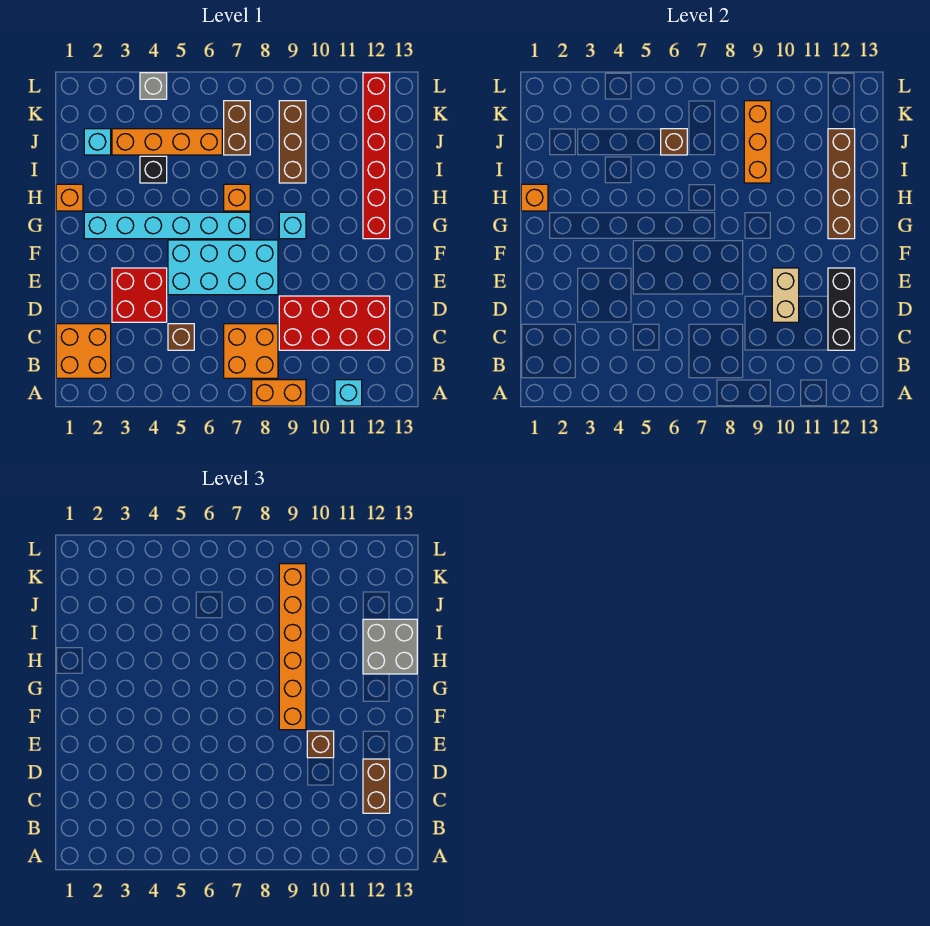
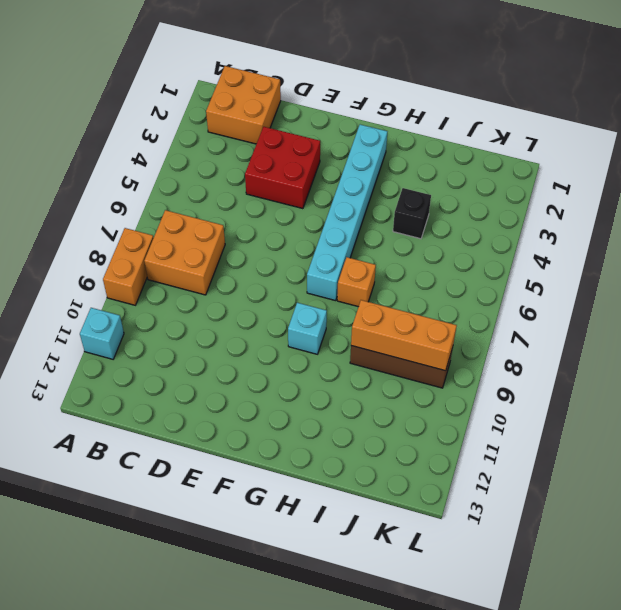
none -> brown 1x1 brick [168,324,194,350]
none -> red 2x4 brick [279,296,390,350]
none -> cyan 2x4 brick [168,240,278,295]

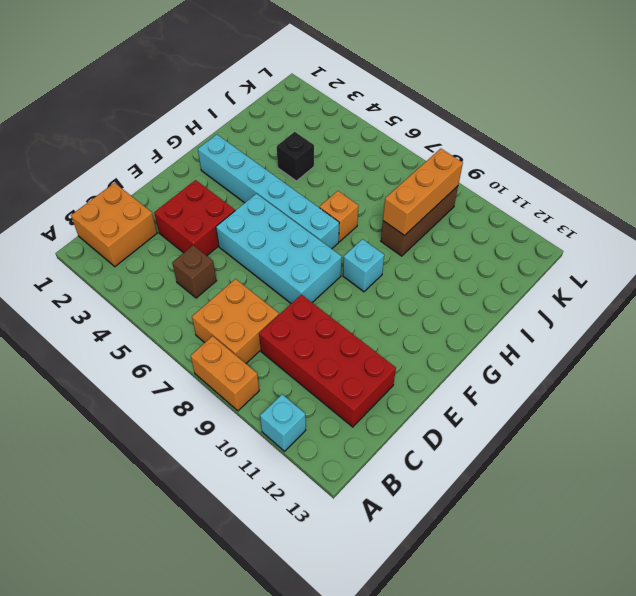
none -> red 1x6 brick [363,73,390,239]
none -> orange 1x1 brick [56,184,83,211]
none -> cyan 1x1 brick [84,129,111,155]

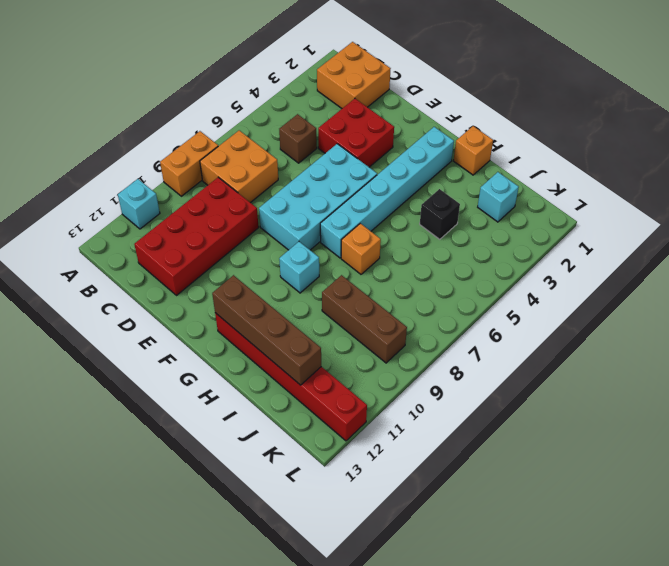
none -> orange 1x4 brick [112,129,222,155]
none -> brown 1x2 brick [224,101,250,155]
none -> grey 1x1 brick [140,73,167,99]

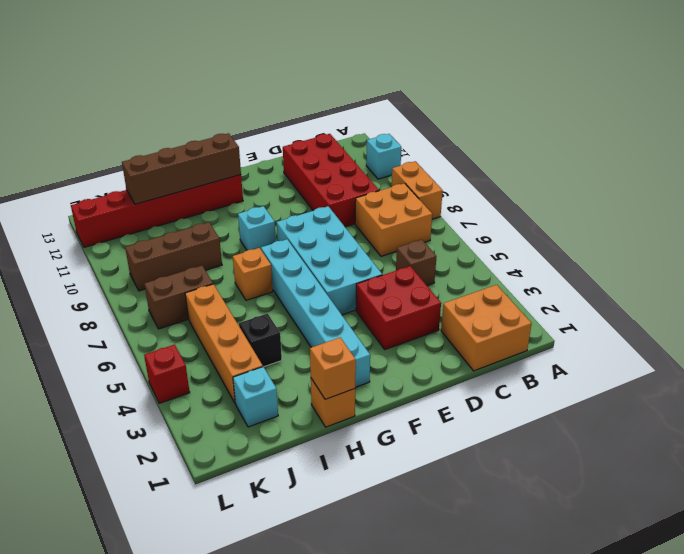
red 1x1 brick [144,345,190,403] -> grey 1x1 brick [140,73,167,99]
none -> black 1x3 brick [828,268,855,350]
none -> tan 1x2 brick [772,268,799,322]
none -> orange 1x3 brick [744,101,771,183]

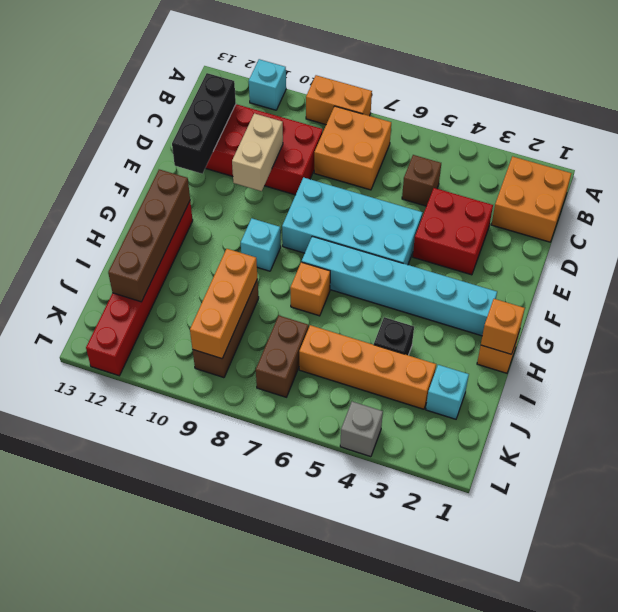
none -> brown 1x1 brick [661,129,687,155]
none -> brown 1x2 brick [363,759,390,813]
none -> brown 1x1 brick [307,731,334,758]

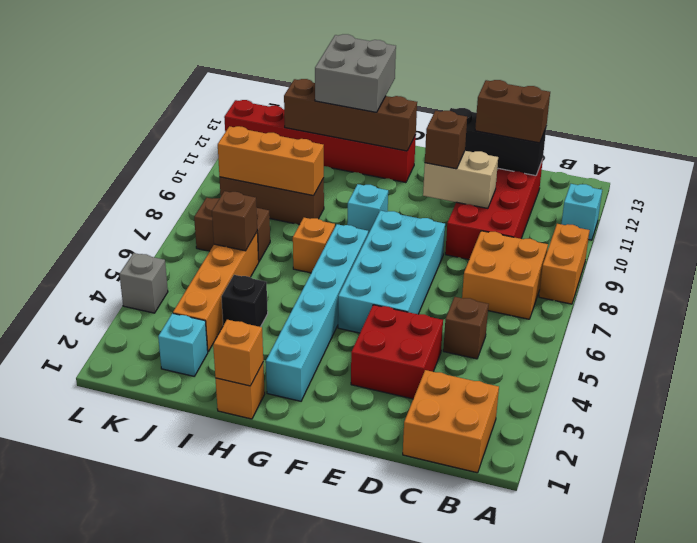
none -> orange 1x6 brick [279,564,306,730]

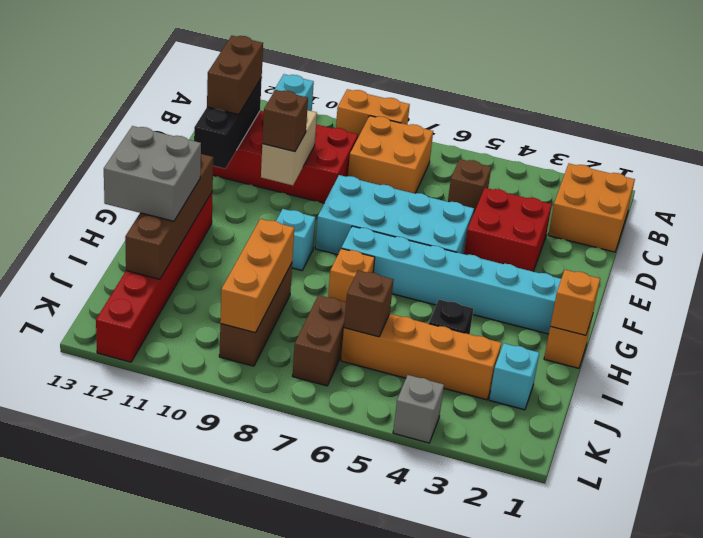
none -> orange 1x6 brick [279,564,306,730]

